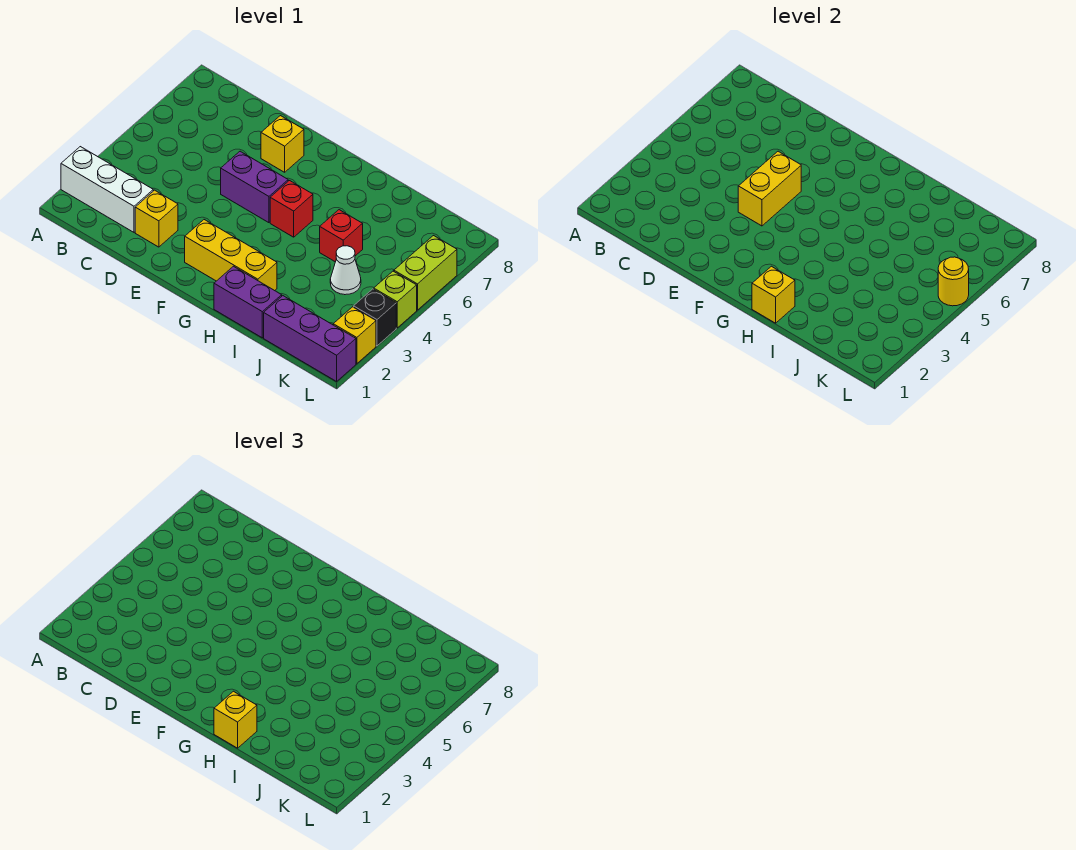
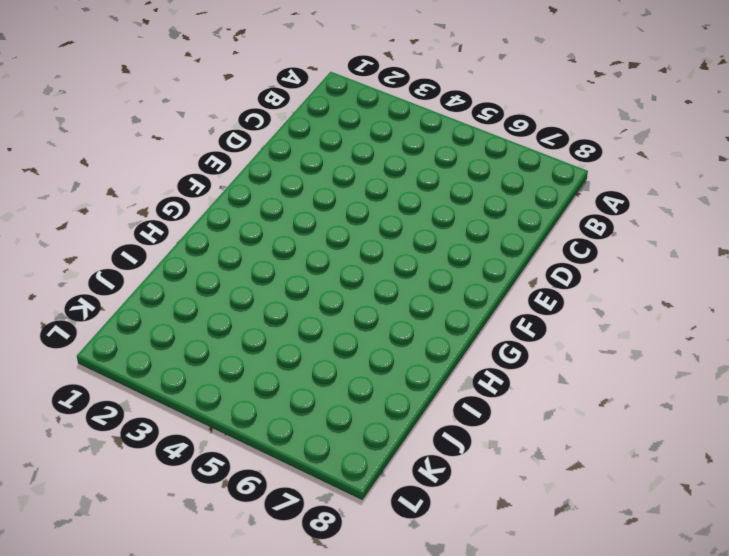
none -> white 1x3 brick [61,147,153,232]
none -> yellow 1x1 brick [135,190,178,247]
none -> purple 1x2 brick [221,151,288,223]

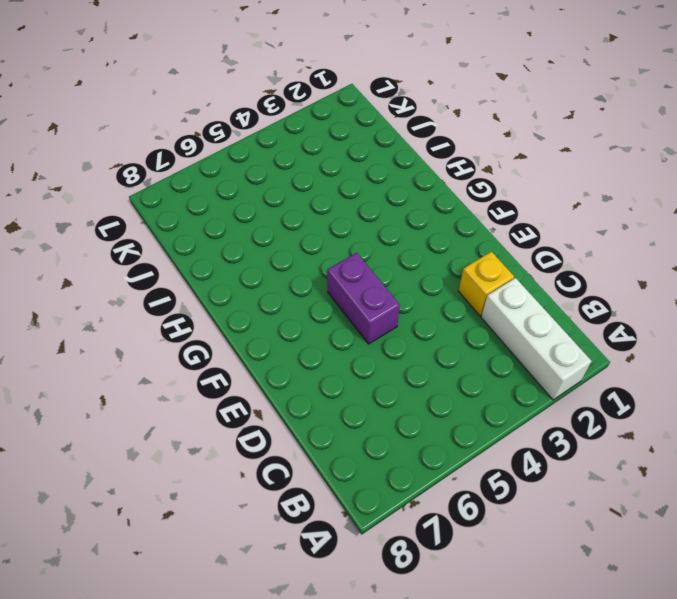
none -> yellow 1x1 brick [261,116,304,172]
none -> yellow 1x3 brick [185,220,277,291]
none -> red 1x1 brick [270,181,313,237]

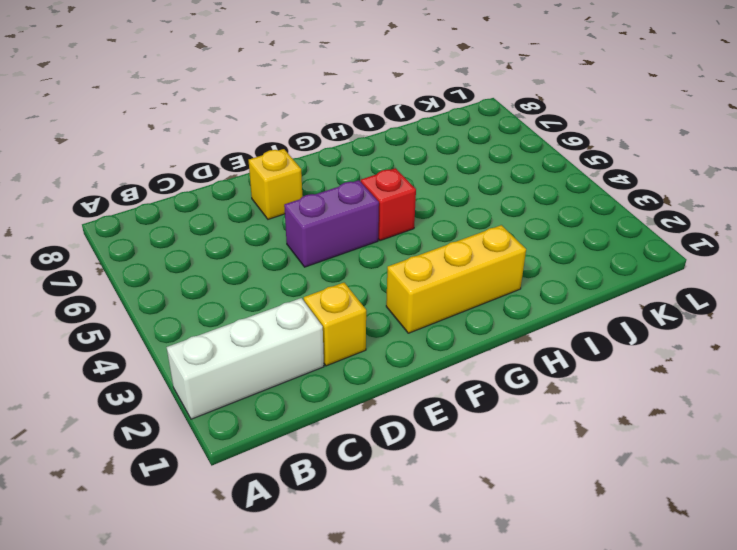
none -> purple 1x2 brick [214,266,282,338]
none -> red 1x1 brick [320,210,363,262]
none -> purple 1x3 brick [264,296,356,381]

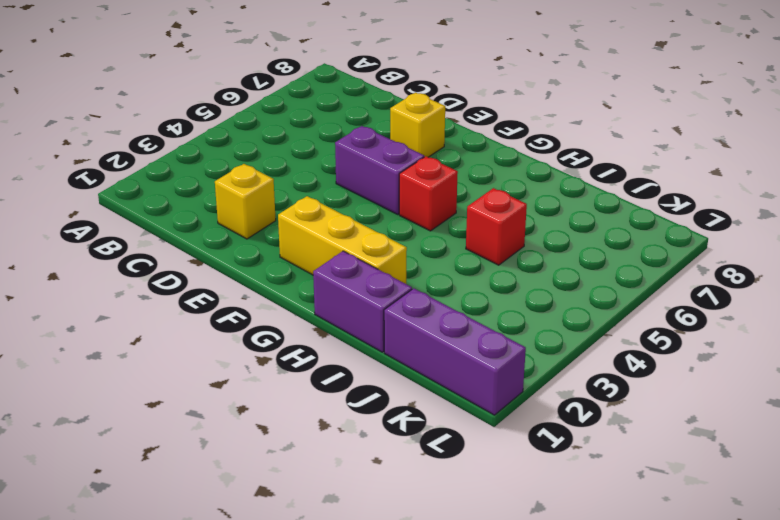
none -> white 1x3 brick [61,147,153,232]
none -> white 1x1 cone [330,246,361,295]
none -> yellow 1x1 brick [333,307,376,364]

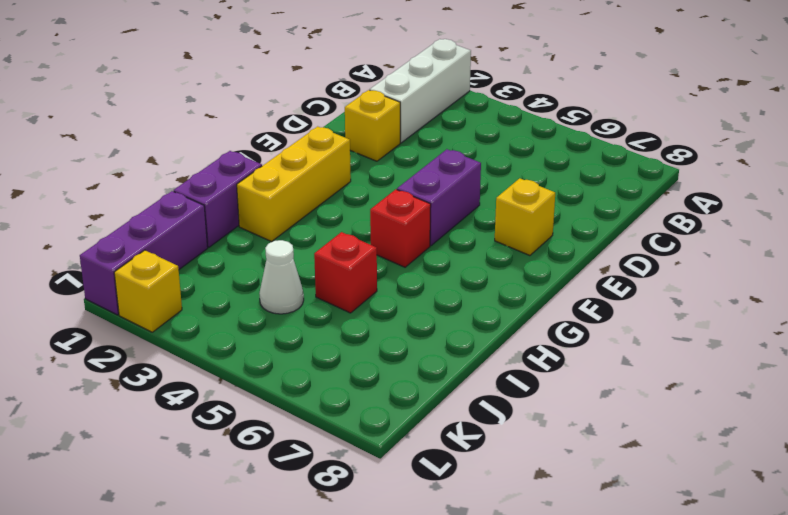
none -> black 1x1 brick [354,289,396,346]
none -> lime 1x1 brick [374,271,417,328]
none -> lime 1x2 brick [394,236,457,310]

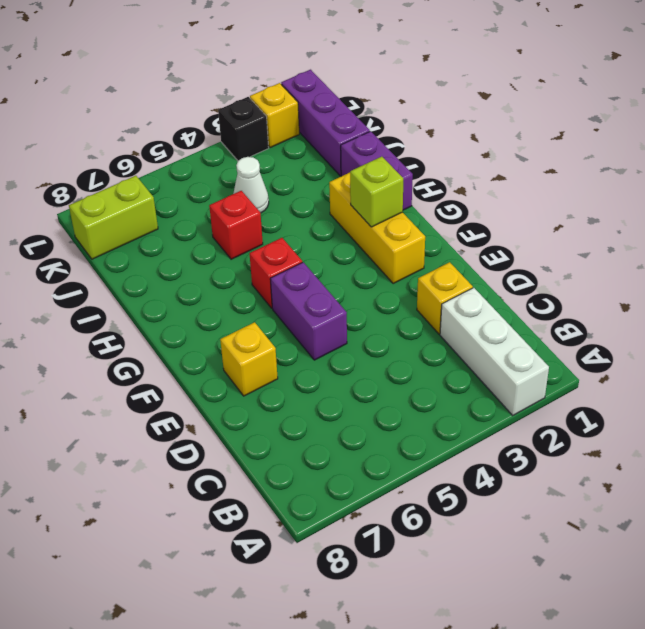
lime 1x1 brick [350,157,403,227] -> lime 1x1 brick moved to [374,271,417,328]
lime 1x2 brick [69,176,158,259] -> lime 1x2 brick moved to [394,236,457,310]
none -> yellow 1x2 brick [738,151,801,226]
none -> yellow 1x1 brick [752,266,795,323]
none -> yellow 1x1 round brick [938,257,969,306]

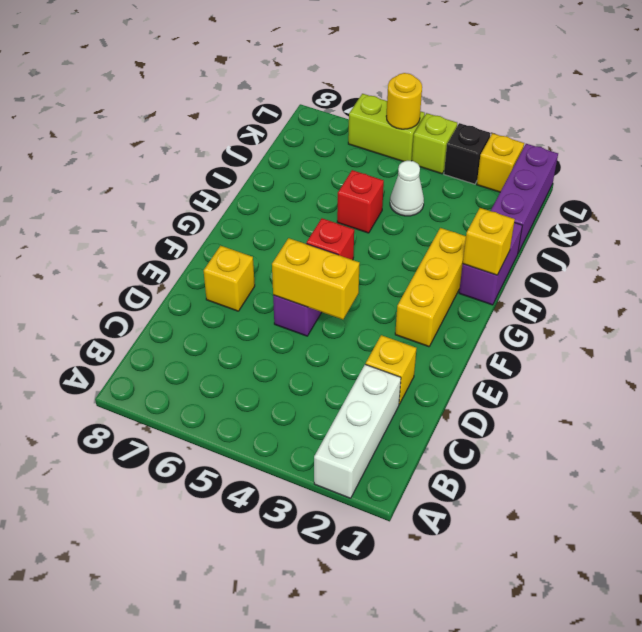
none -> yellow 1x1 brick [214,691,257,748]

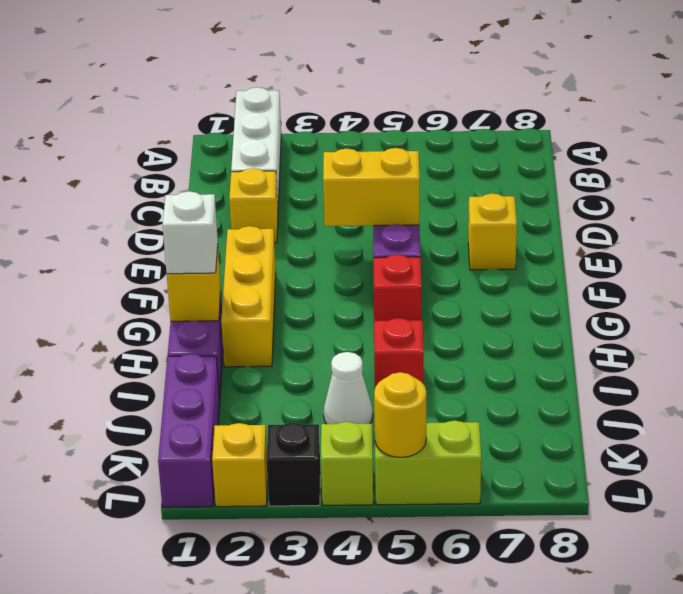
white 1x1 brick [163,191,218,274] -> yellow 1x1 brick [214,691,257,748]

